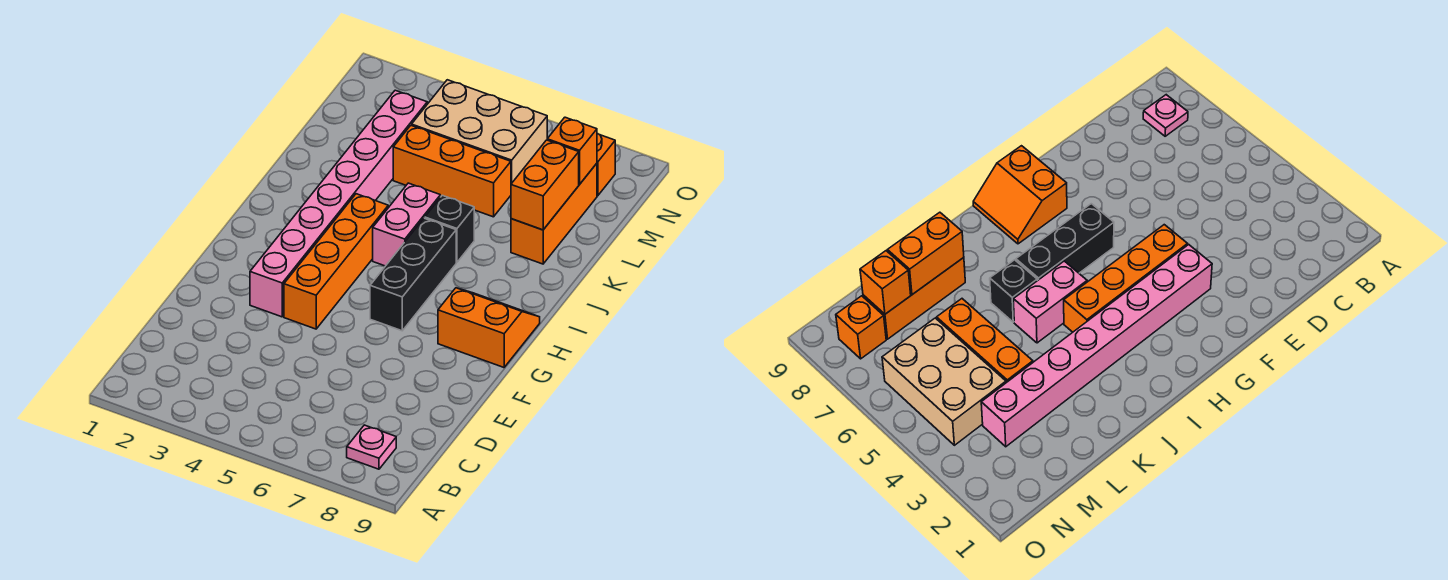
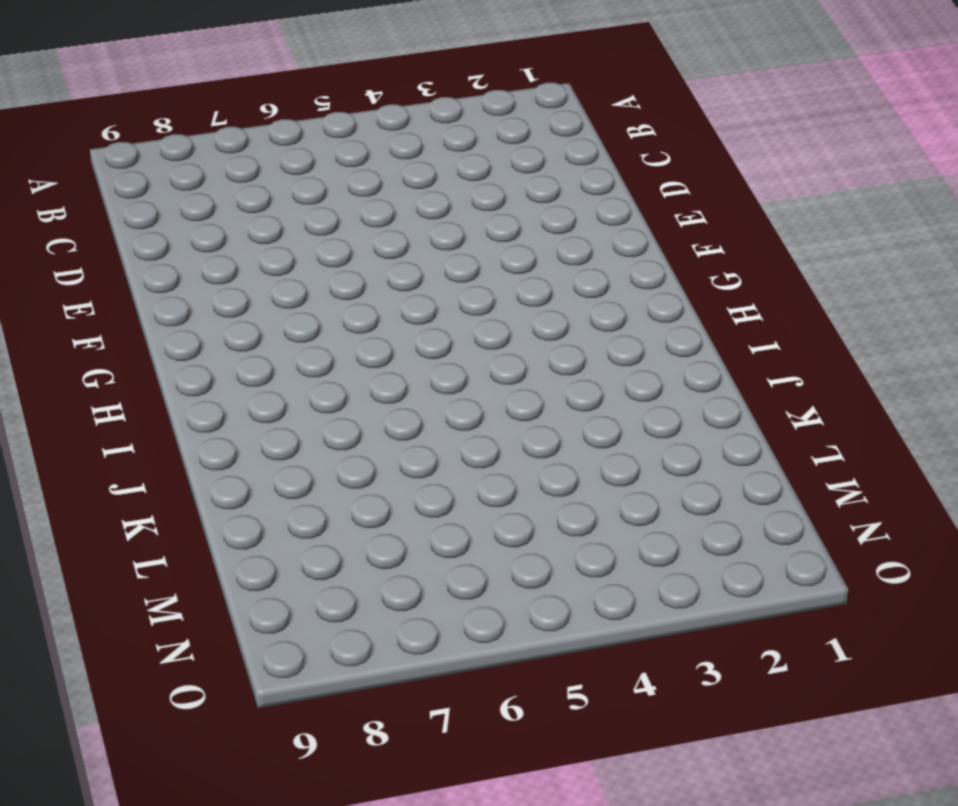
none -> pink 1x1 plate [347,425,396,469]
none -> pink 1x8 brick [250,90,427,317]
none -> orange 1x4 brick [284,194,388,329]

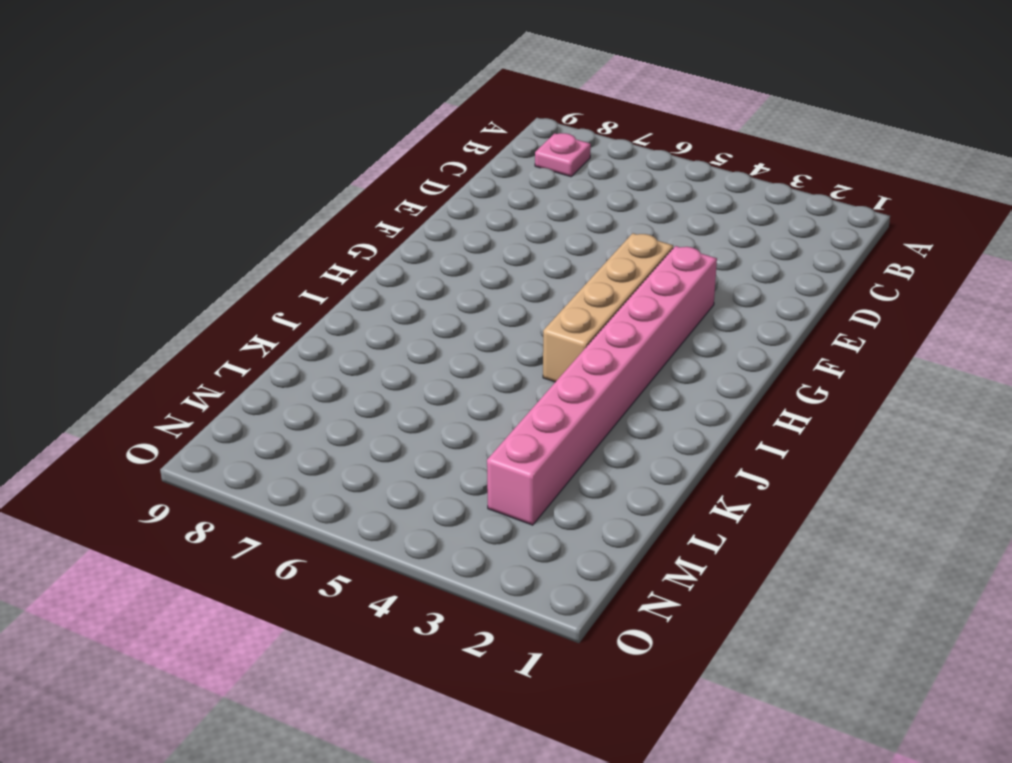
tan 1x4 brick [543,233,673,382] -> orange 1x4 brick [284,194,388,329]
none -> black 1x3 brick [370,218,456,331]
none -> orange 2x2 slope [438,288,540,367]
none -> pink 1x2 brick [373,183,440,266]

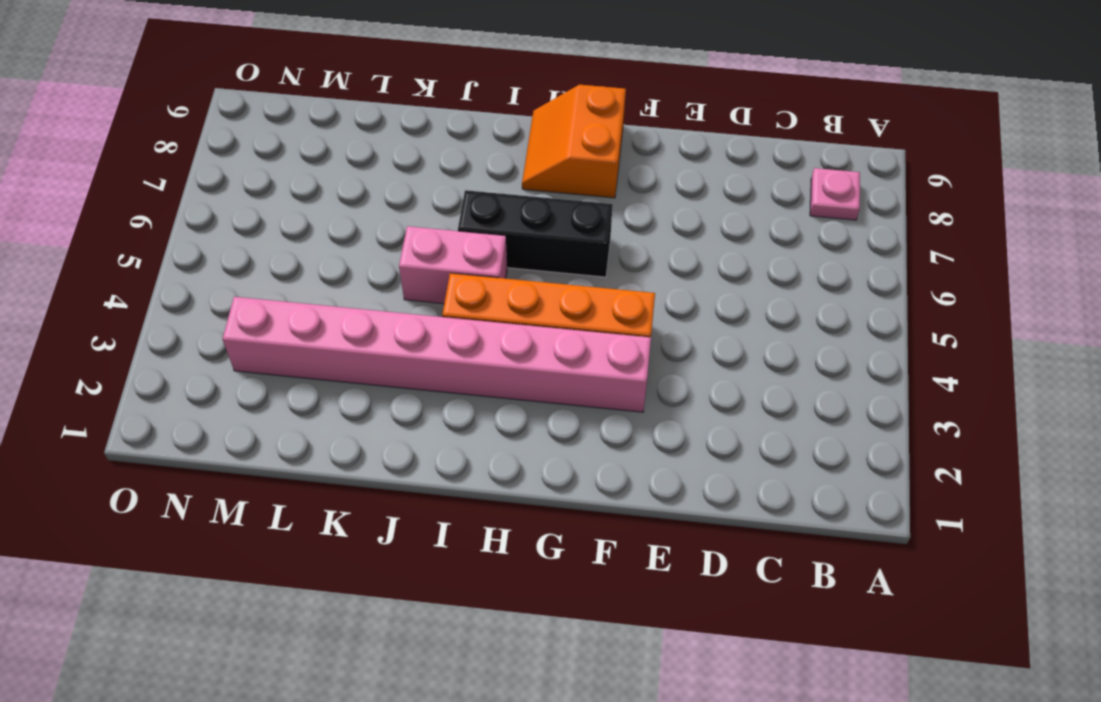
none -> black 1x1 brick [425,195,474,262]
none -> orange 1x3 brick [511,163,597,264]
none -> orange 1x3 brick [393,125,511,217]

